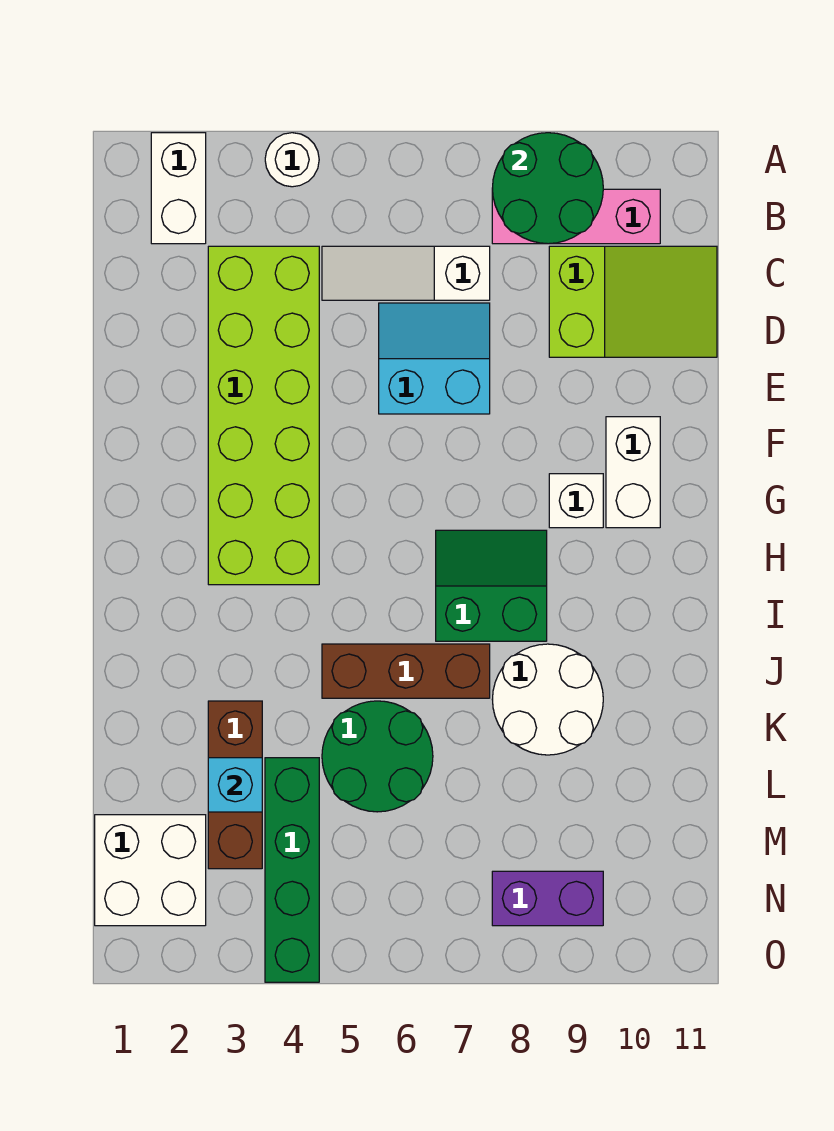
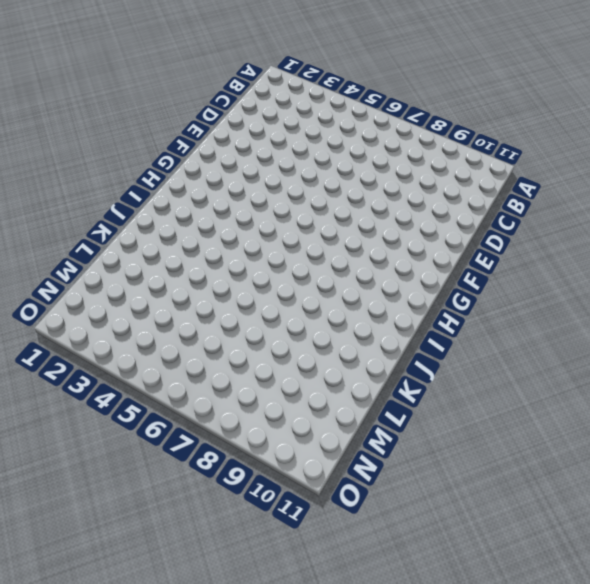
none -> white 1x2 brick [151,133,206,244]
none -> white 1x1 round brick [265,133,319,187]
none -> pink 1x3 brick [492,189,660,244]

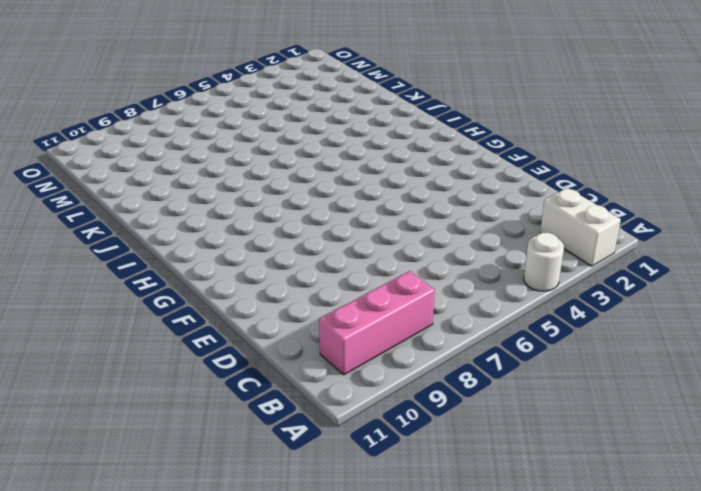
none -> lime 2x6 brick [208,246,319,585]
none -> white 1x3 slope [322,246,490,300]
none -> lime 2x3 slope [549,246,717,357]

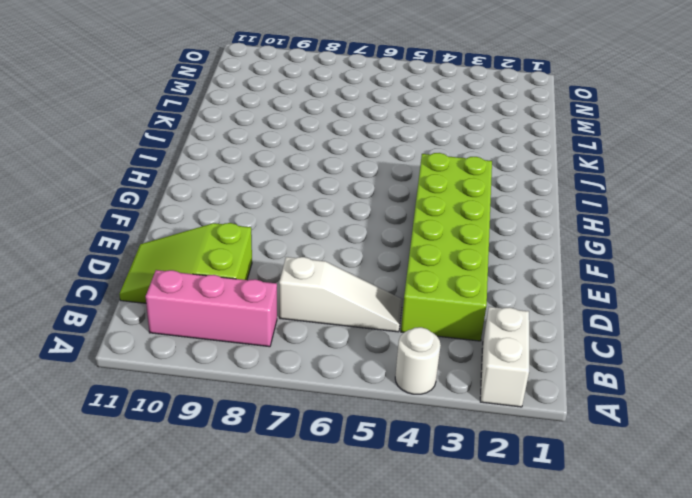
none -> cyan 2x2 slope [379,303,490,414]
none -> white 1x2 brick [606,417,660,528]
none -> white 1x1 brick [549,474,603,528]

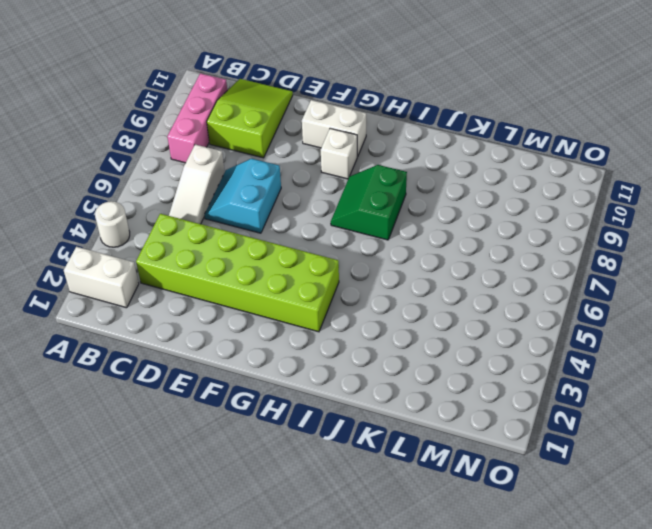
none -> brown 1x3 brick [322,644,490,698]
none -> white 2x2 round brick [492,644,603,755]
none -> brown 1x3 brick [208,701,262,869]

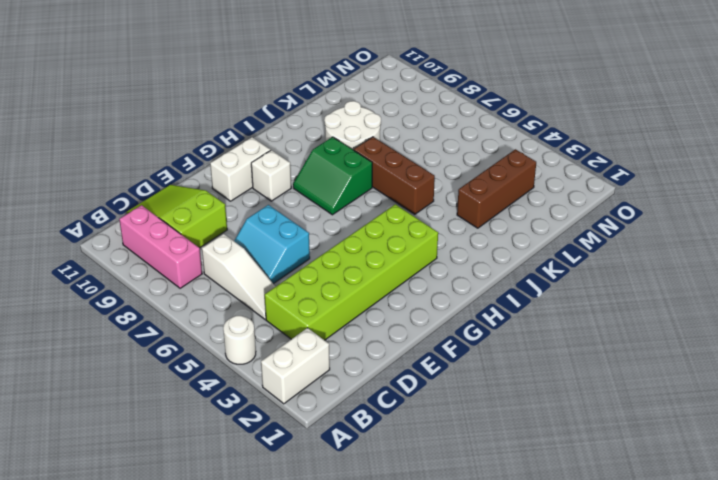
none -> green 2x2 round brick [322,701,433,812]
none -> green 1x4 brick [265,758,319,982]
none -> white 2x2 brick [95,815,206,926]

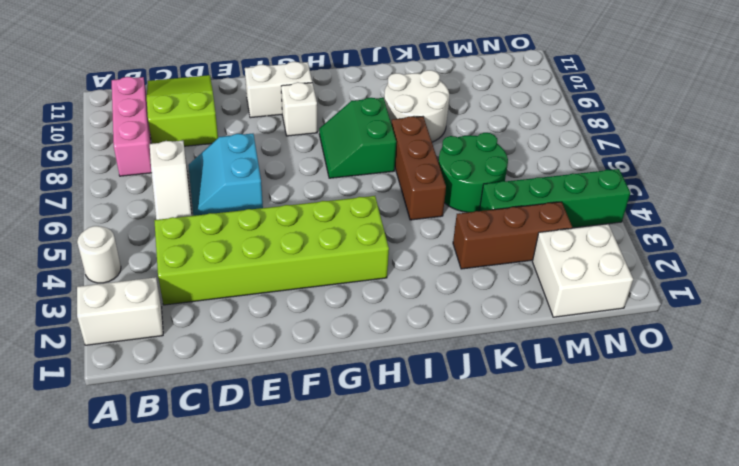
none -> purple 1x2 brick [492,871,603,926]
none -> green 2x2 round brick [492,133,603,244]
none -> cyan 1x1 brick [208,758,262,812]

